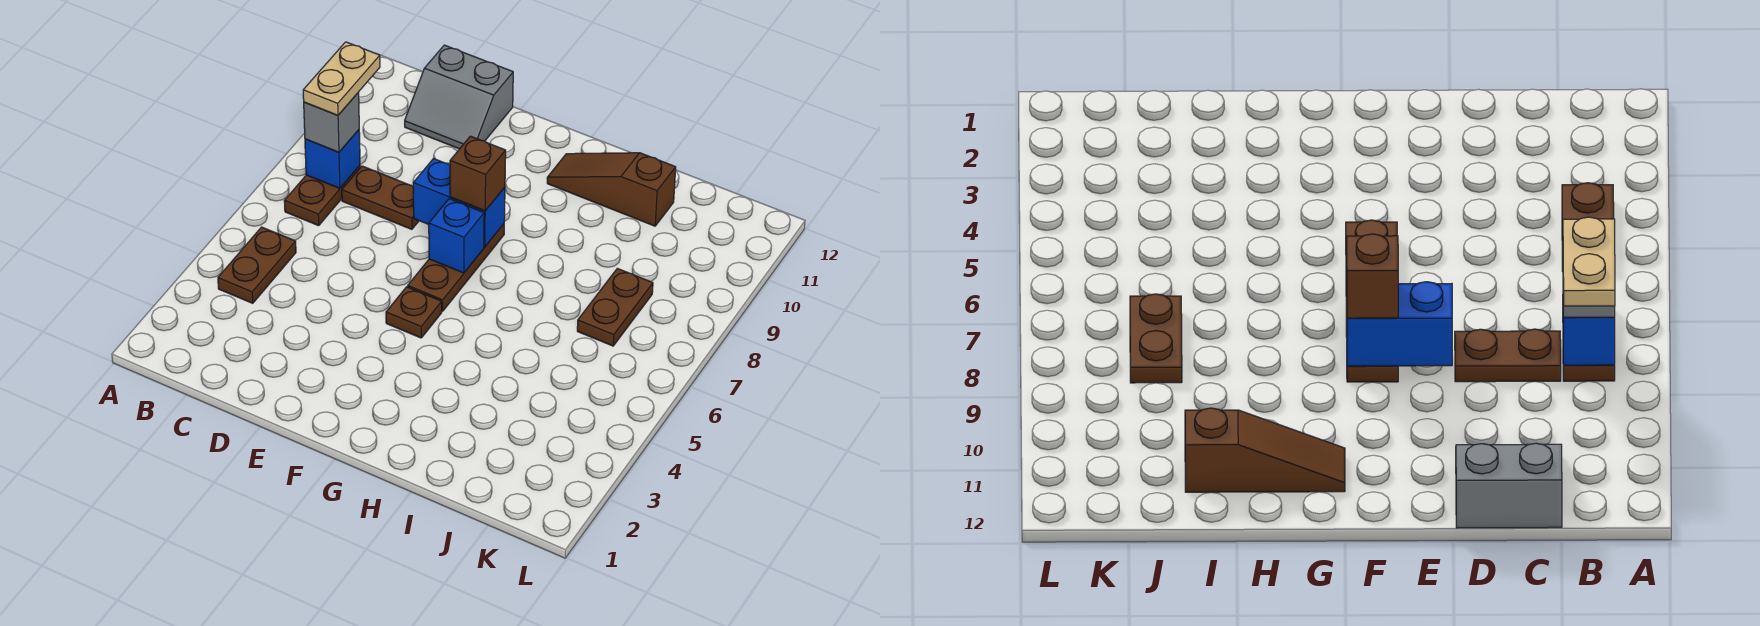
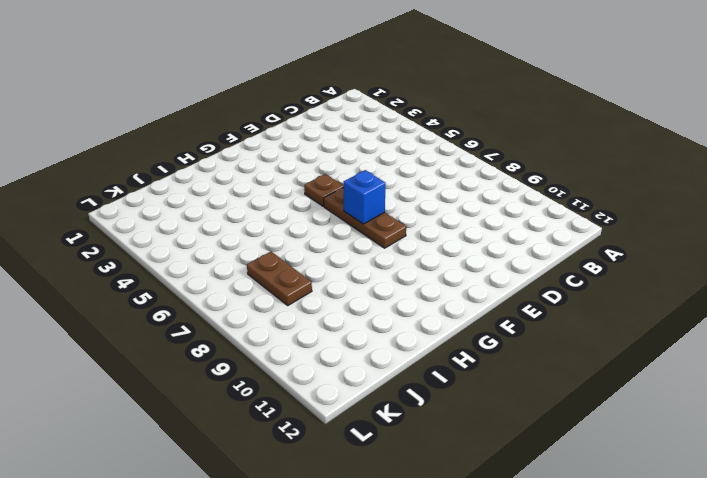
none -> brown 1x2 plate [218,227,296,303]
none -> brown 1x2 plate [284,166,360,226]
none -> brown 1x2 plate [342,166,419,229]

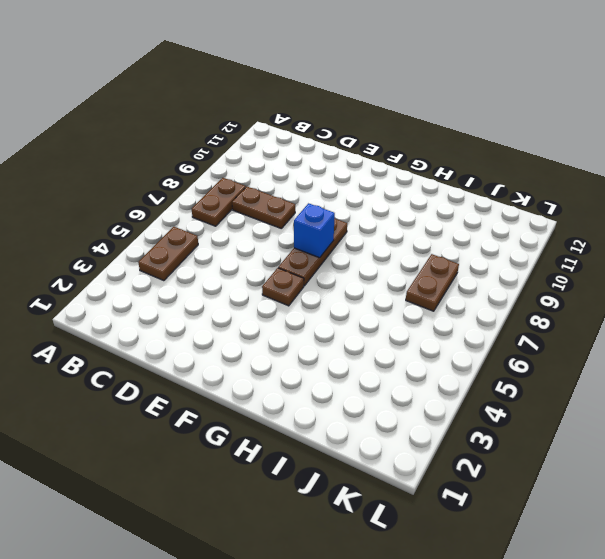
none -> grey 2x2 slope [405,45,513,149]
none -> brown 1x3 slope [547,153,676,226]
none -> blue 1x1 brick [305,130,360,188]

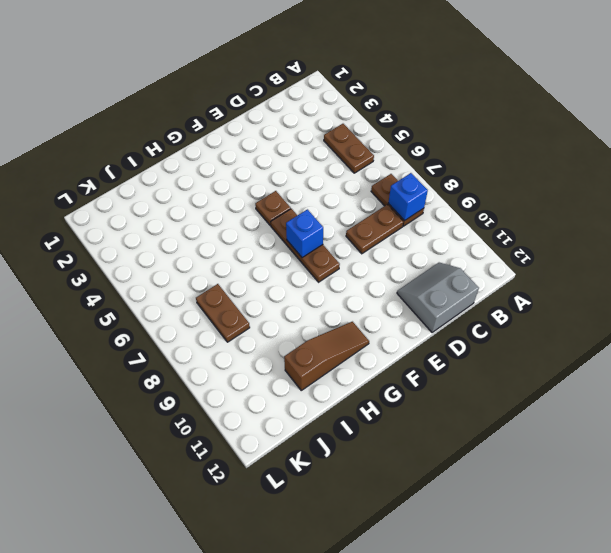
none -> blue 1x2 brick [413,158,505,247]
none -> grey 1x1 brick [304,92,359,152]
none -> brown 1x1 brick [450,136,506,211]

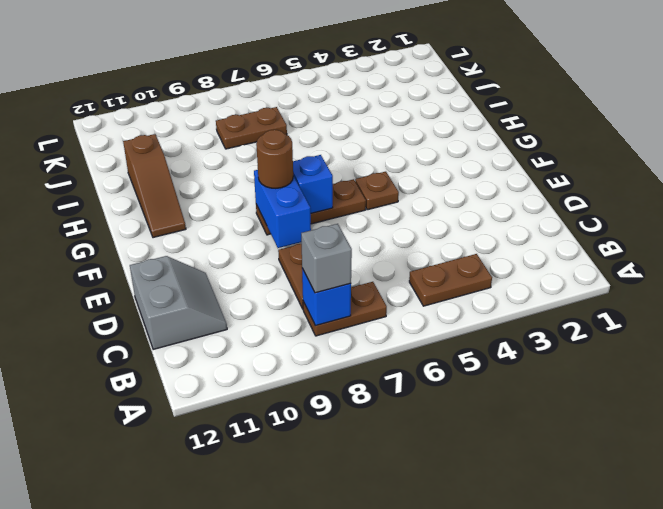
brown 1x1 round brick [256,130,293,188] -> brown 1x1 brick [450,136,506,211]
none -> tan 1x2 plate [303,42,380,115]

